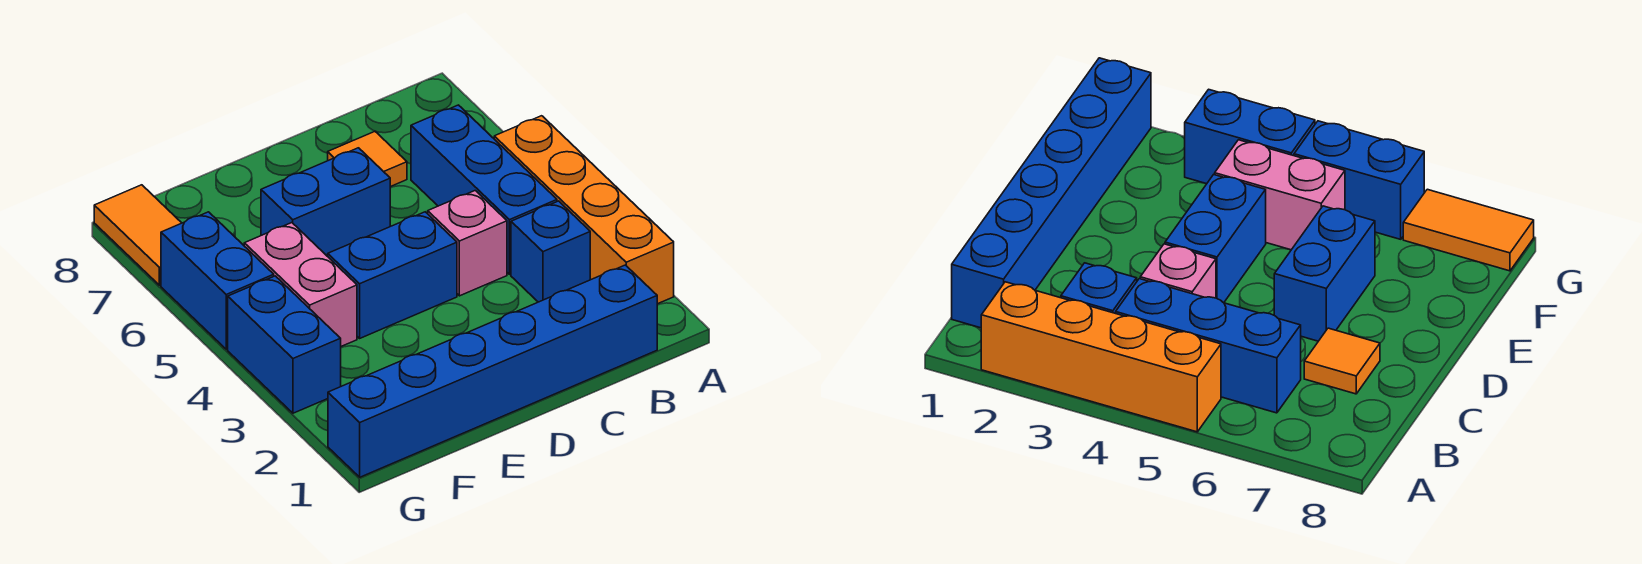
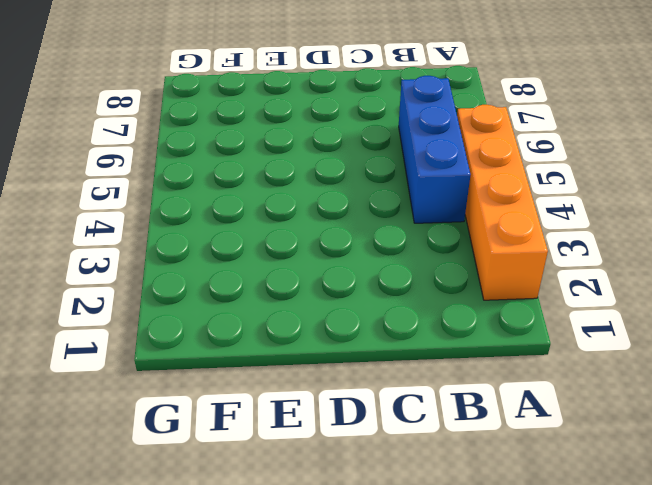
none -> blue 1x6 brick [328,265,657,477]
none -> blue 1x1 brick [511,201,590,302]
none -> pink 1x1 brick [428,191,507,296]

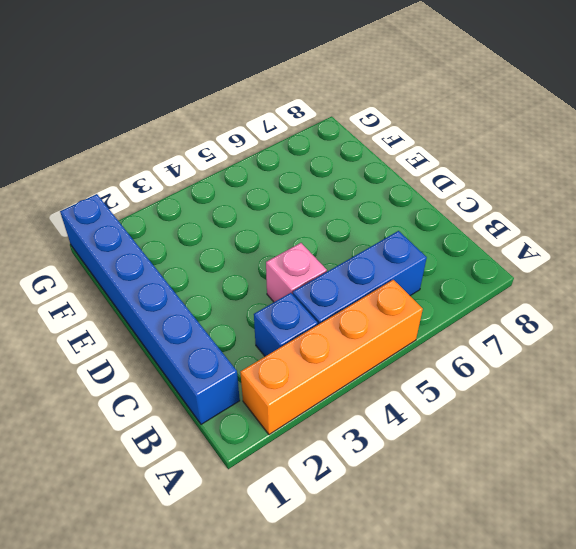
none -> orange 1x1 tile [328,132,407,187]
none -> blue 1x2 brick [328,212,457,338]
none -> blue 1x2 brick [261,148,390,256]

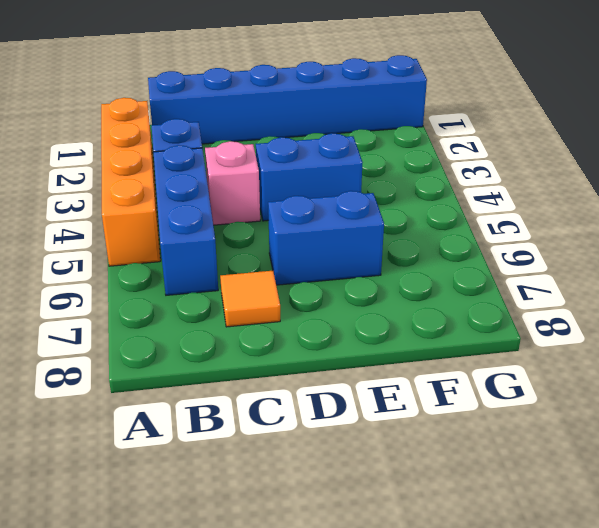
none -> pink 1x2 brick [244,223,357,346]
none -> blue 1x2 brick [228,276,341,413]
none -> blue 1x2 brick [161,212,274,349]

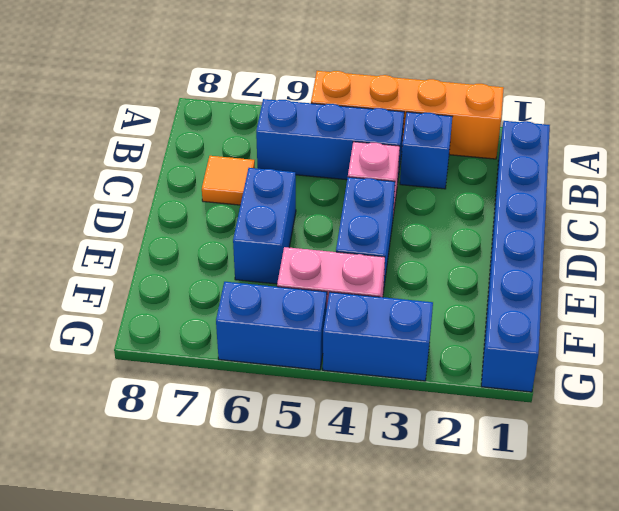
none -> orange 1x2 tile [94,185,181,285]

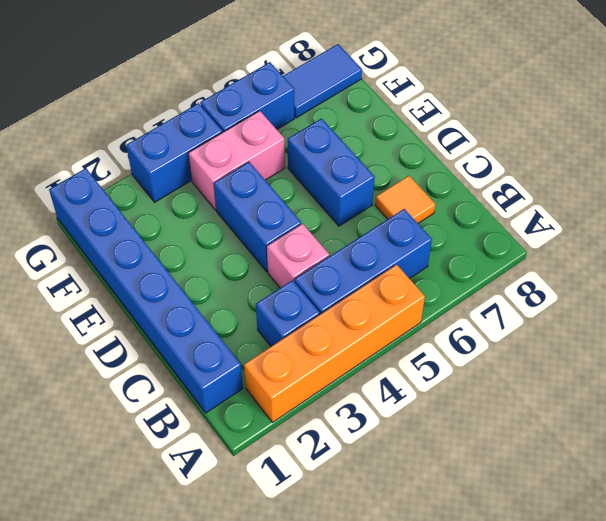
blue 1x2 tile [283,44,362,118] -> orange 1x2 tile [94,185,181,285]

